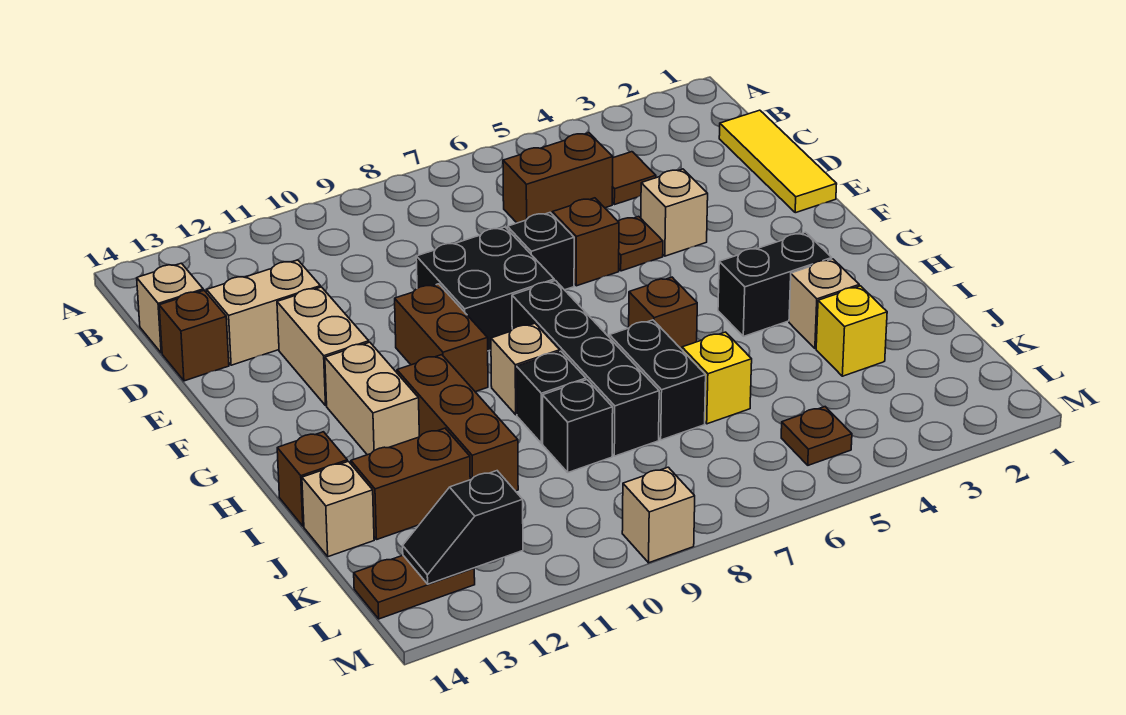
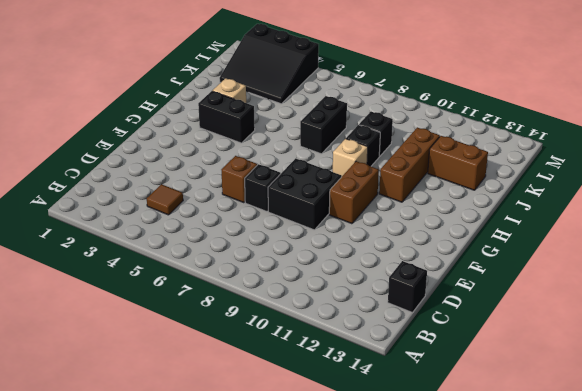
black 1x1 brick [388,261,427,313] -> tan 1x1 brick [137,263,203,353]
black 3x3 slope [220,24,319,104] -> none
none -> yellow 1x3 tile [719,110,837,213]
none -> brown 1x2 brick [503,133,613,223]
none -> tan 1x2 brick [207,260,320,365]
none -> brown 1x1 brick [159,290,229,381]

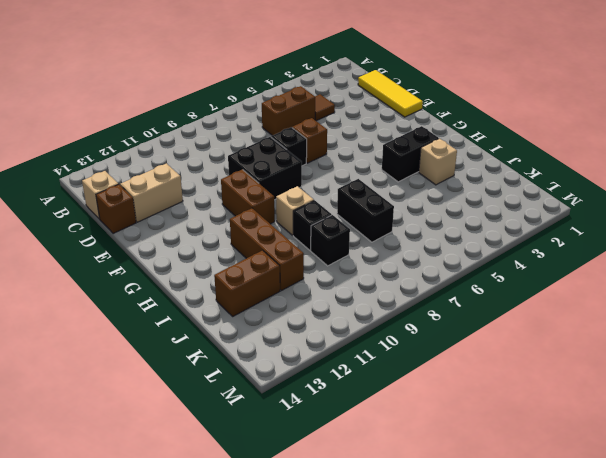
none -> tan 1x1 brick [641,169,708,256]
none -> brown 1x1 plate [618,216,663,271]
none -> tan 1x2 brick [277,287,369,405]
none -> black 1x4 brick [512,281,659,456]

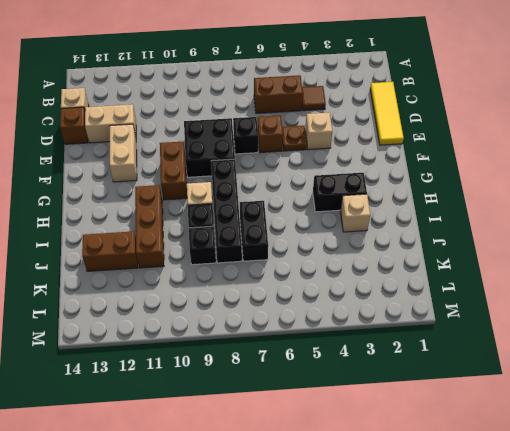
none -> tan 1x2 brick [325,342,419,455]
none -> brown 1x1 brick [629,277,697,349]
none -> brown 1x1 brick [277,432,347,526]
none -> yellow 1x1 brick [816,286,887,376]

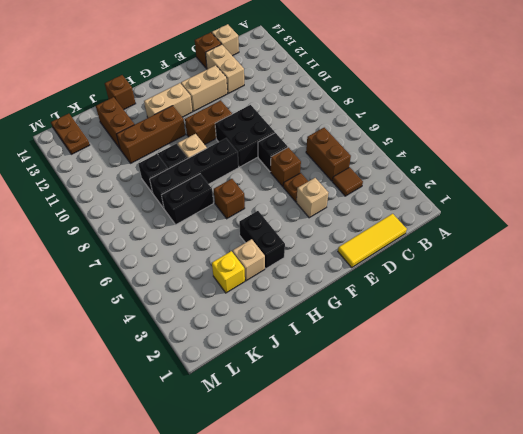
none -> yellow 1x1 brick [682,332,752,424]
none -> tan 1x1 brick [302,461,374,557]
none -> brown 1x1 plate [781,407,852,465]
none -> tan 1x1 brick [622,467,695,563]

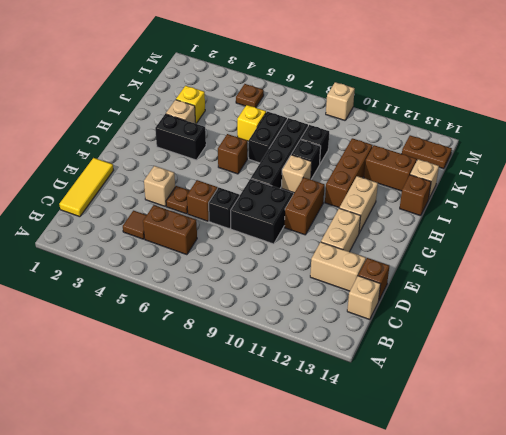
none -> black 1x2 slope [403,471,523,584]

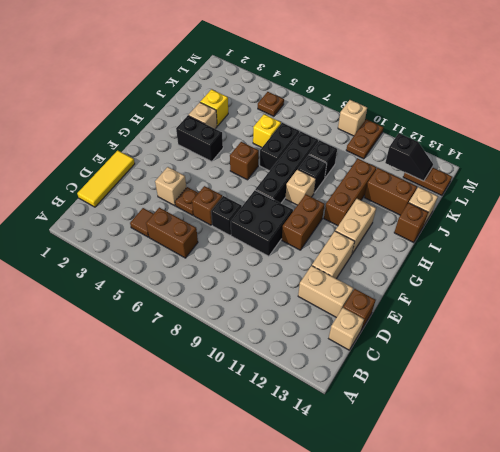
brown 1x2 plate [346,119,384,159] -> none

